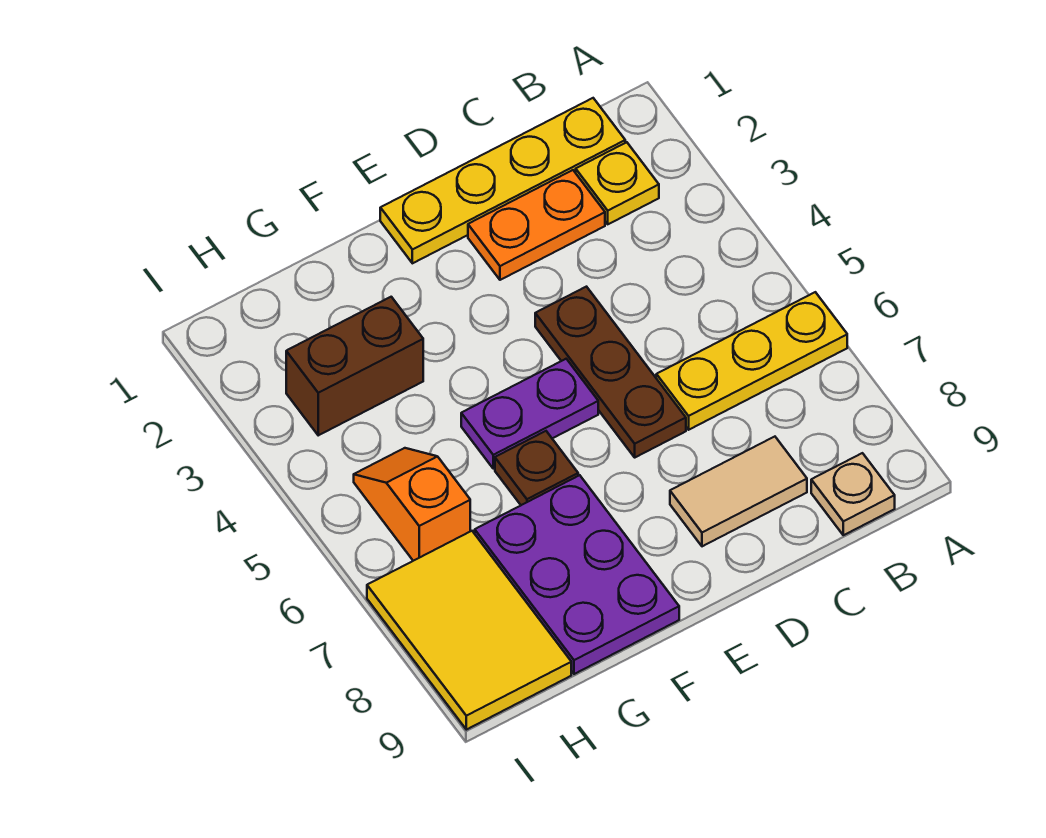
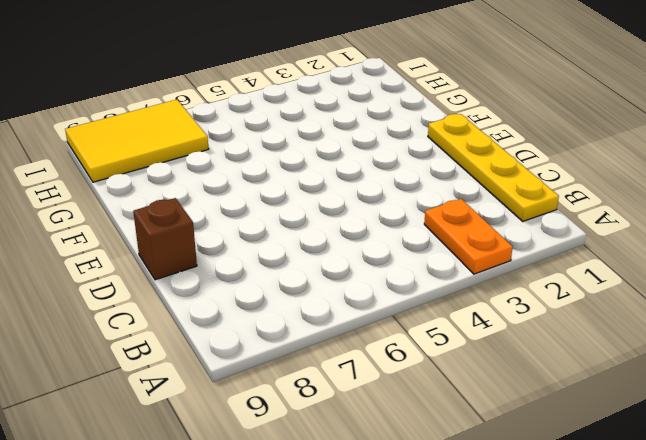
orange 1x2 plate [424,199,513,274] -> orange 1x2 plate moved to [468,170,605,280]
brown 1x1 brick [133,198,197,280] -> none
none -> yellow 1x3 plate [656,292,847,430]
none -> yellow 1x1 plate [576,142,659,224]
none -> tan 1x1 plate [811,453,895,535]

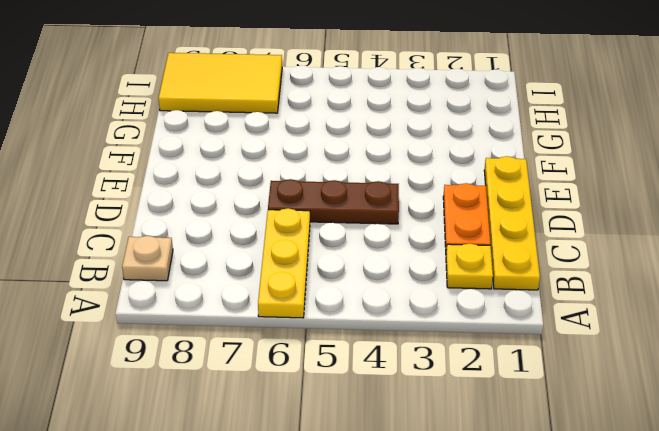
none -> tan 1x2 tile [670,437,807,546]
none -> purple 1x2 plate [461,359,598,469]
none -> brown 1x1 plate [495,431,578,505]

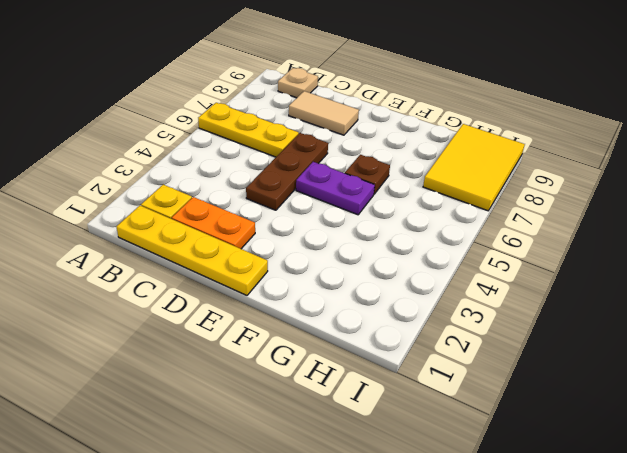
none -> purple 2x3 plate [475,475,679,674]
none -> brown 1x2 brick [286,297,423,435]
none -> orange 1x2 slope [354,448,470,561]

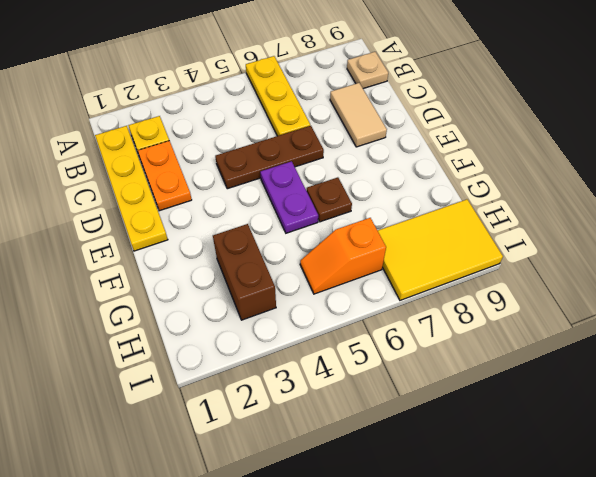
none -> purple 2x3 plate [475,475,679,674]

